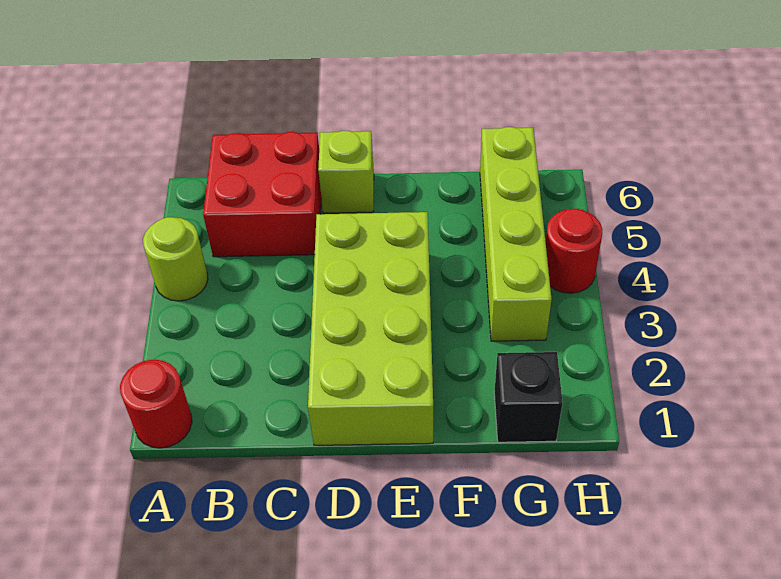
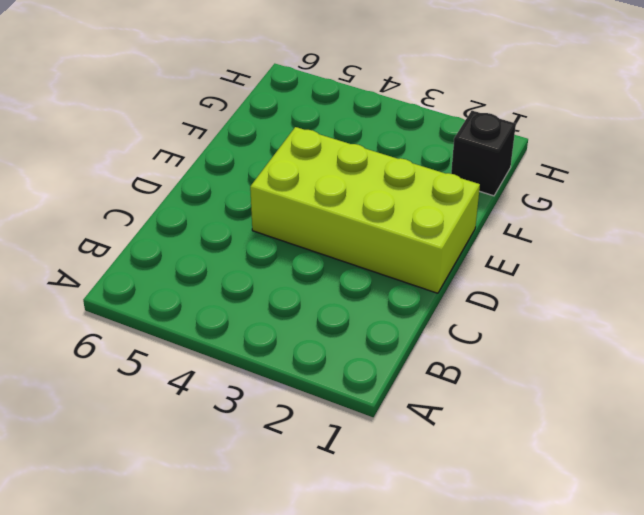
none -> red 1x1 round brick [120,359,192,448]
none -> lime 1x1 round brick [143,217,208,301]

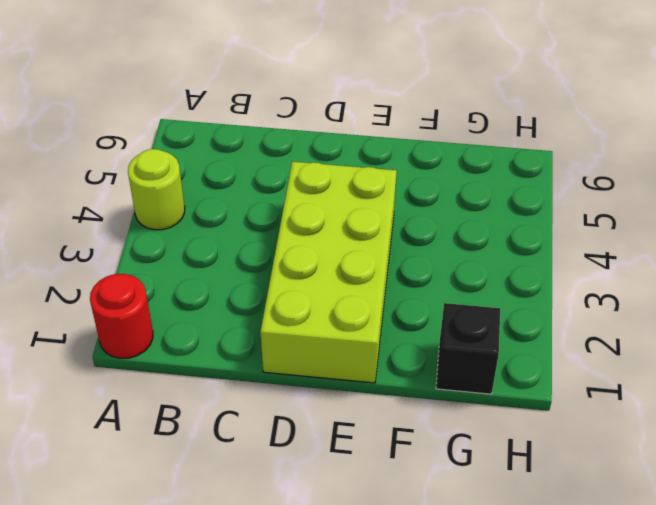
none -> red 2x2 brick [203,132,321,257]
none -> lime 1x1 brick [318,131,374,213]

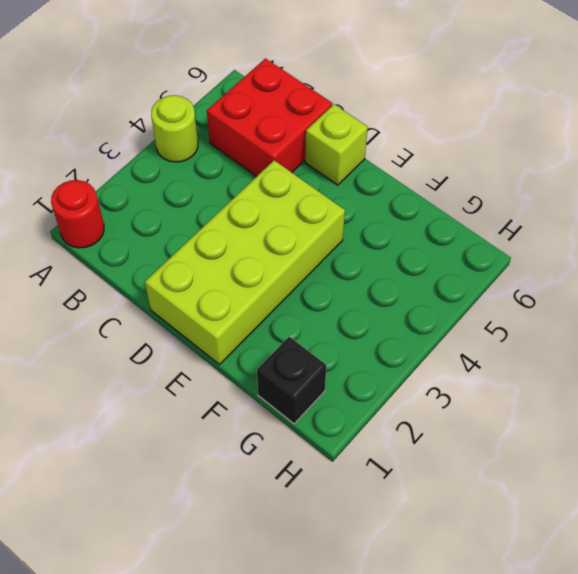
none -> lime 1x4 brick [480,127,552,341]
none -> red 1x1 round brick [546,209,602,293]

